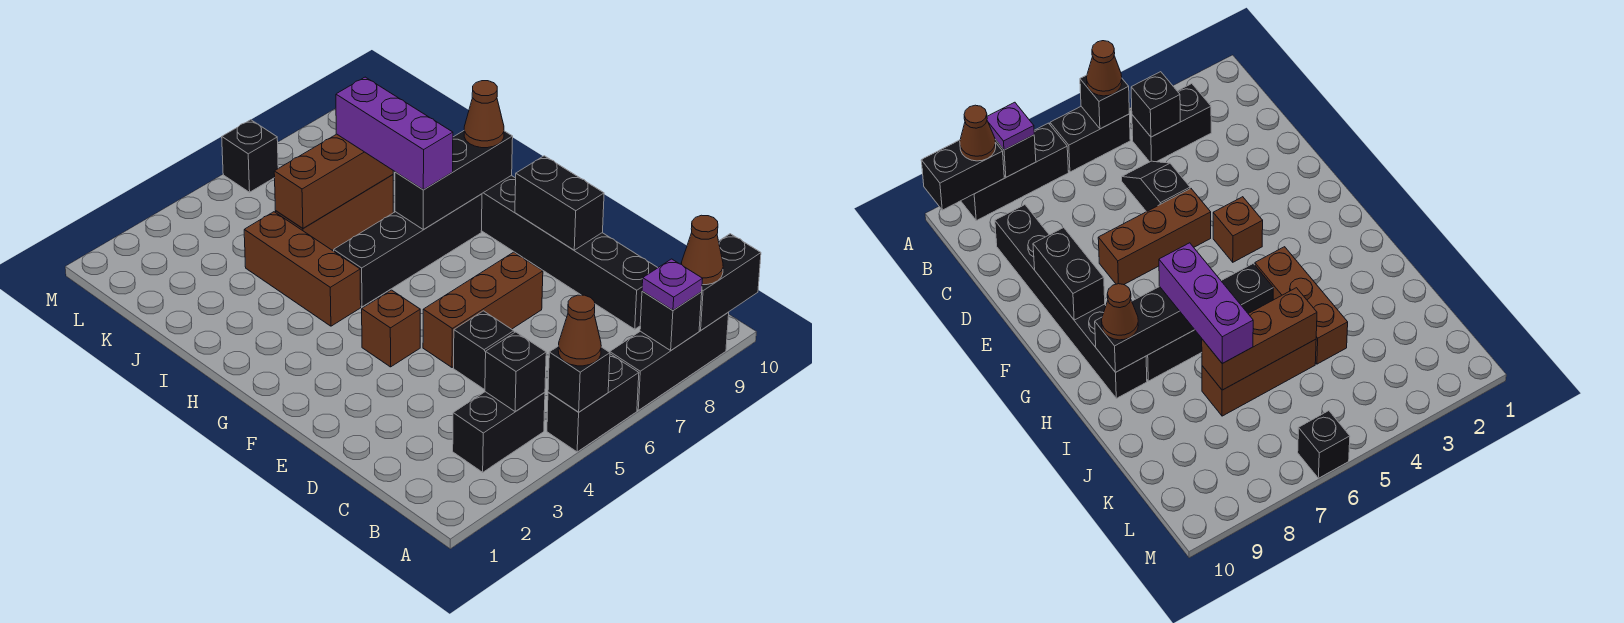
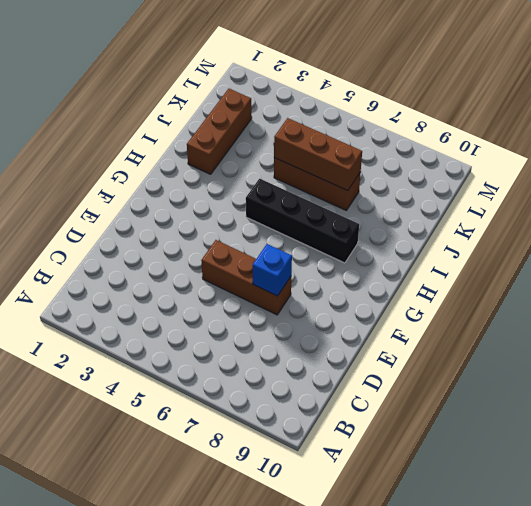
blue 1x1 brick [253,244,292,296] -> none
brown 1x3 brick [187,89,252,174] -> brown 1x3 brick moved to [244,212,361,326]
none -> black 1x2 brick [547,354,639,452]
none -> black 1x3 brick [610,312,729,410]
none -> black 1x2 brick [453,392,545,472]

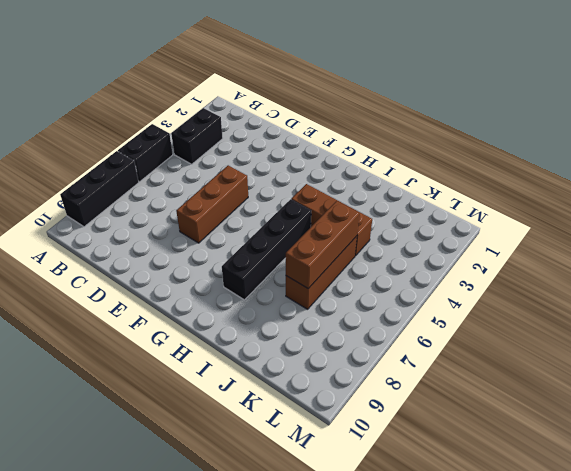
none -> black 1x2 slope [454,311,515,390]
none -> black 1x6 brick [481,176,658,329]
none -> brown 1x1 brick [362,290,420,367]

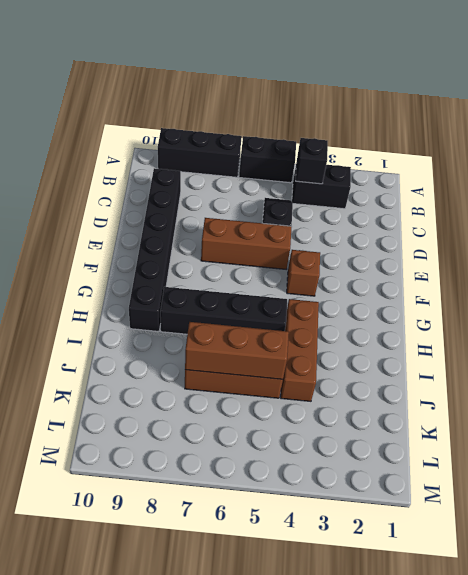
none -> black 1x1 brick [222,120,278,192]
none -> black 1x1 brick [548,346,610,412]
none -> black 1x1 brick [640,291,702,350]

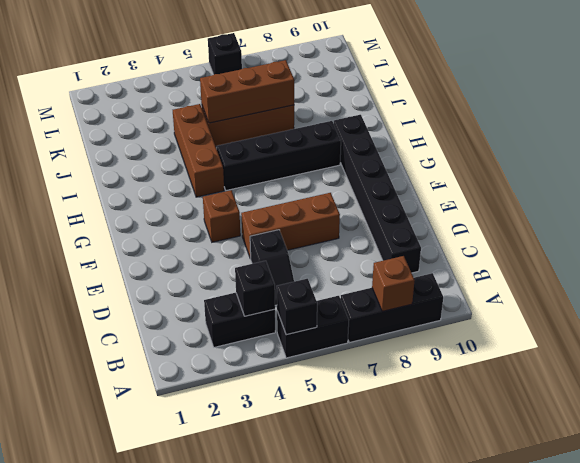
brown 1x1 brick [372,256,415,311] -> black 1x1 brick [640,291,702,350]
none -> black 1x2 brick [699,234,761,330]
none -> black 1x2 brick [515,156,604,250]
none -> black 1x3 brick [395,131,513,230]

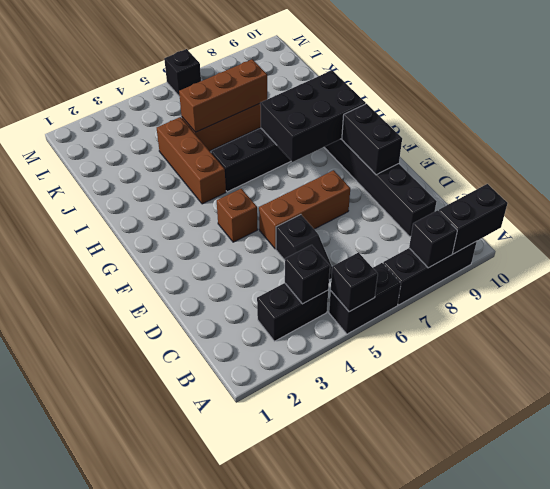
black 2x3 brick [260,70,366,162] -> black 1x3 brick [395,131,513,230]
none -> brown 1x1 cone [558,295,601,366]
none -> purple 1x1 plate [642,259,702,310]
none -> brown 1x1 cone [681,215,723,285]

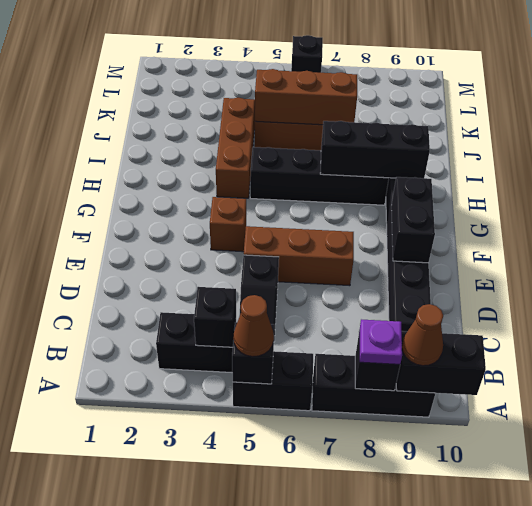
none -> purple 1x3 brick [336,77,453,190]
none -> brown 1x1 cone [464,81,504,148]

